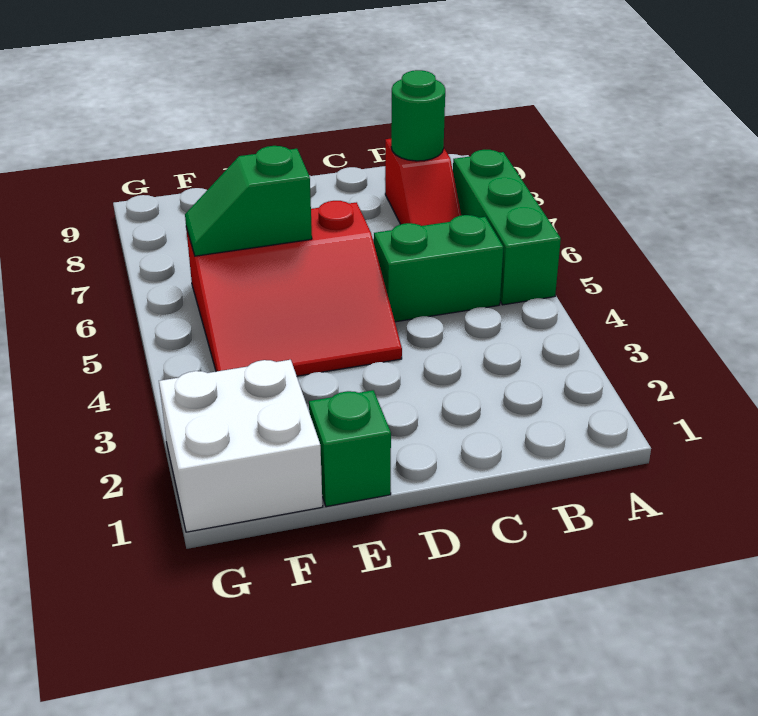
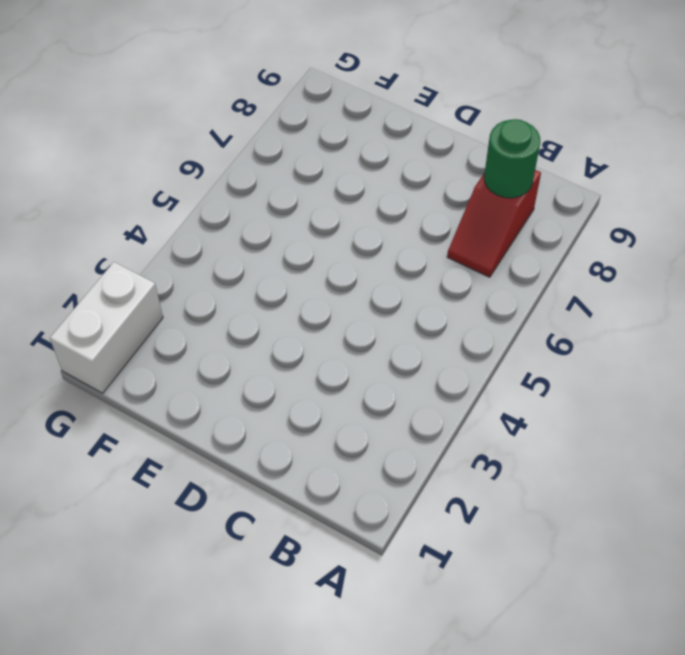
white 1x2 brick [50,262,163,393] -> white 2x2 brick [159,360,323,532]
none -> green 1x3 brick [453,150,561,305]
none -> green 1x2 brick [374,215,503,322]

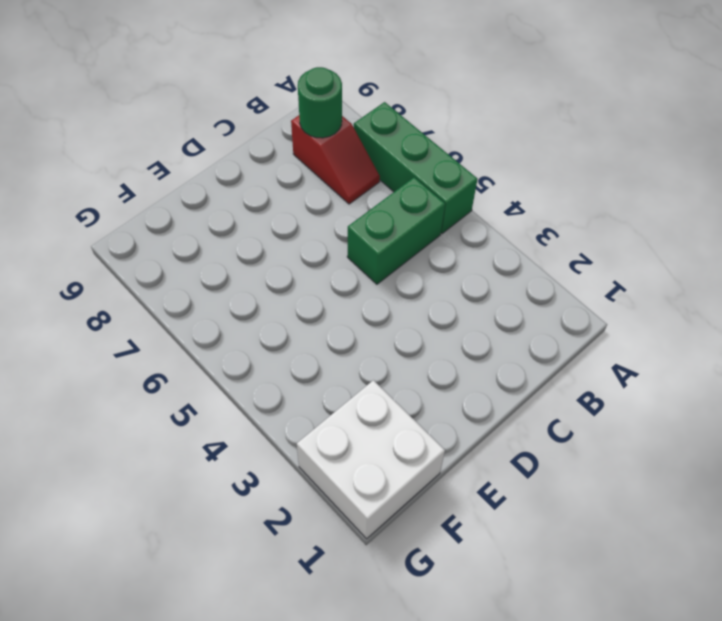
none -> red 3x3 slope [186,201,402,376]
none -> green 1x1 brick [309,390,391,507]

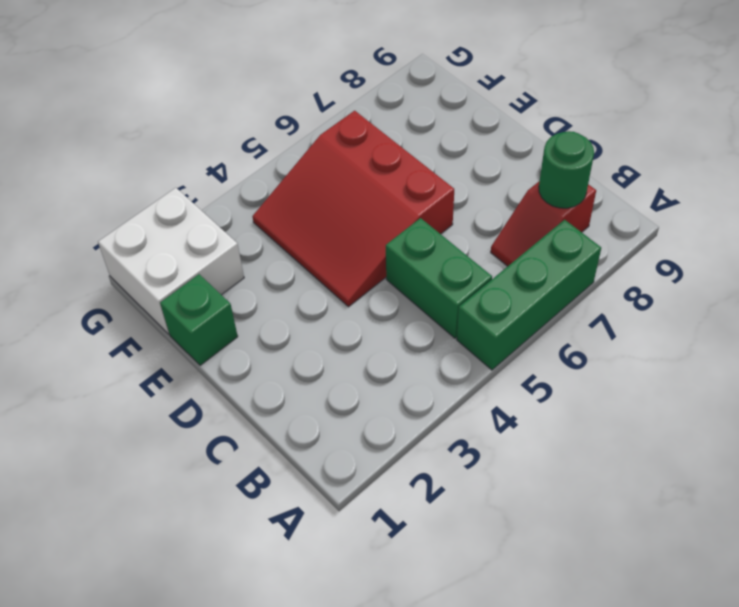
none -> green 1x2 slope [185,146,312,256]

